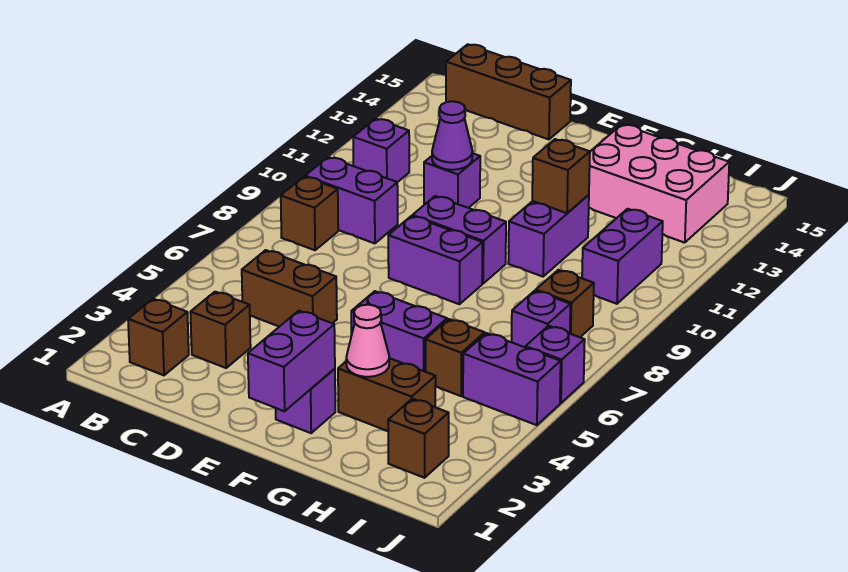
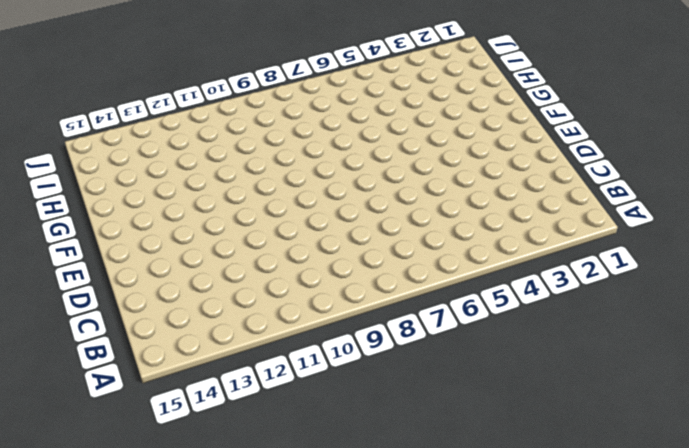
none -> brown 1x1 brick [128,299,189,375]
none -> brown 1x1 brick [281,177,338,250]
none -> purple 1x2 brick [305,157,398,243]

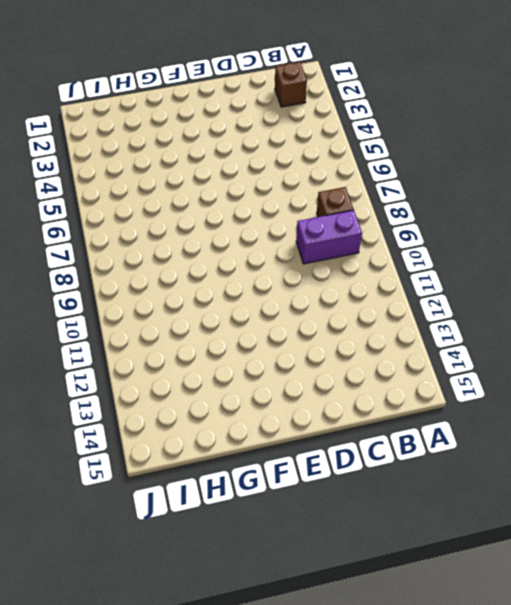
none -> purple 1x1 brick [353,119,409,182]
none -> brown 1x3 brick [446,44,571,139]
none -> brown 1x1 brick [190,292,251,368]

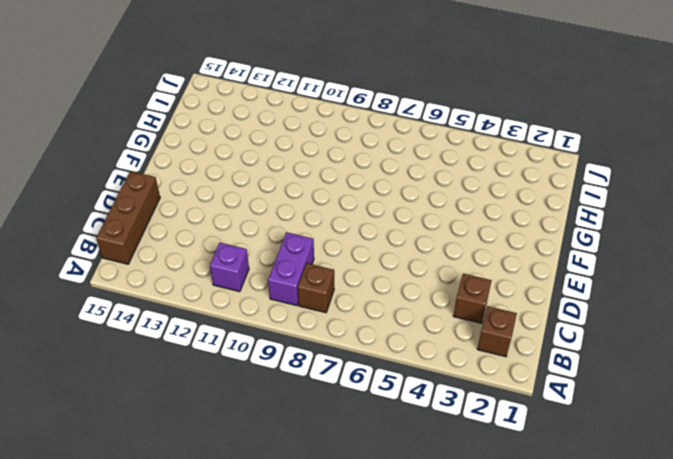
none -> brown 1x2 brick [242,250,337,327]
none -> purple 1x1 brick [424,153,480,208]
none -> purple 1x2 brick [388,216,482,304]

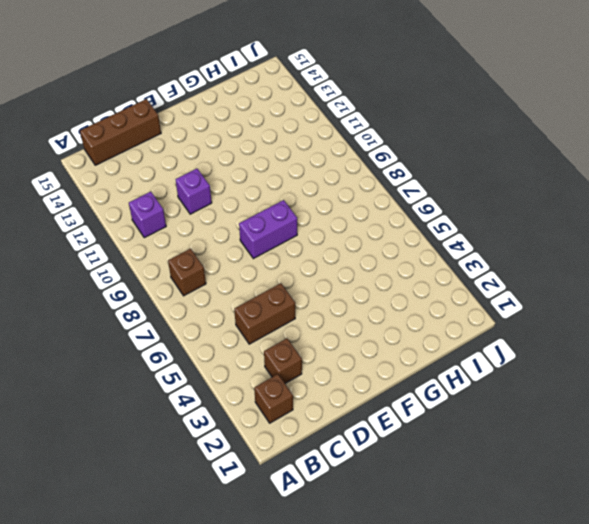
none -> purple 1x2 brick [305,157,398,243]
none -> purple 1x2 brick [412,196,506,284]
none -> purple 1x1 brick [276,369,335,433]

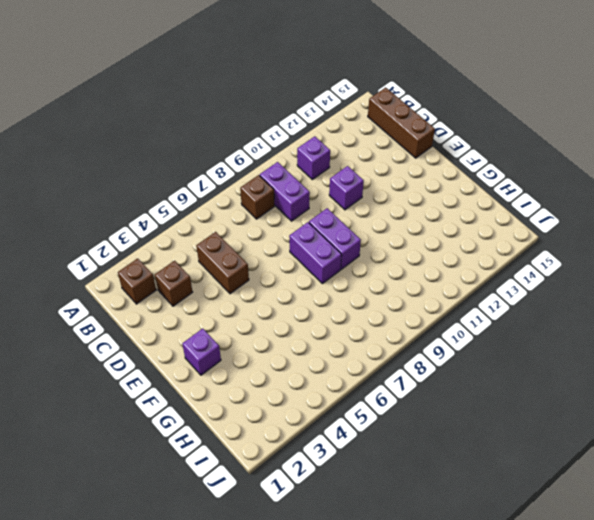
none -> purple 1x2 brick [351,291,447,372]
none -> brown 1x2 brick [338,358,436,431]
none -> purple 1x2 brick [508,195,589,277]

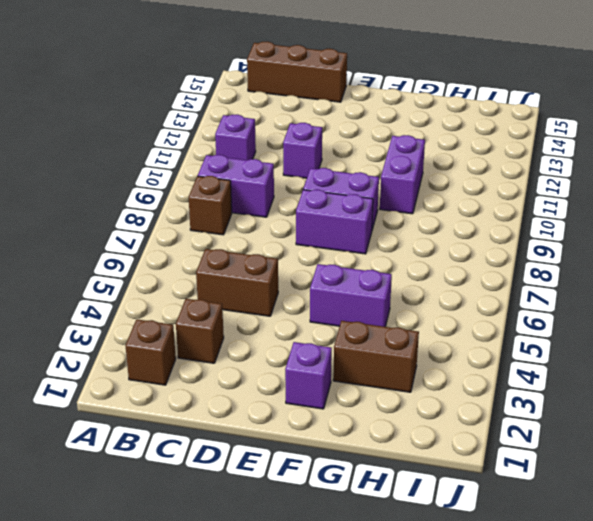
none -> pink 2x3 brick [589,124,729,243]
none -> brown 1x1 brick [426,319,485,396]
none -> brown 1x1 brick [388,399,449,478]

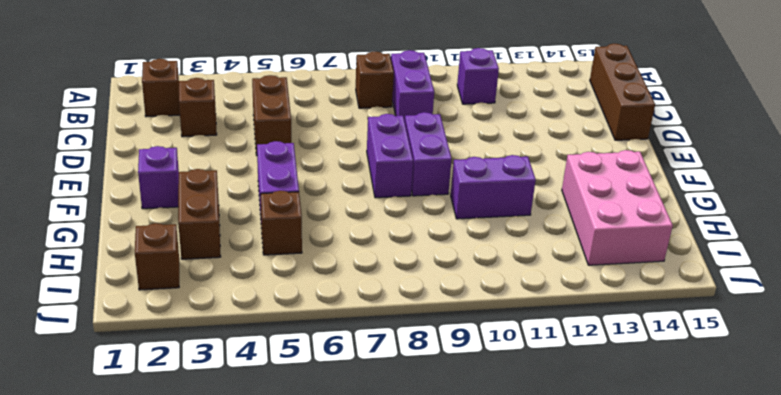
none -> purple 1x1 brick [424,153,480,208]
none -> purple 1x2 brick [463,333,561,425]
none -> purple 1x1 brick [512,291,570,347]

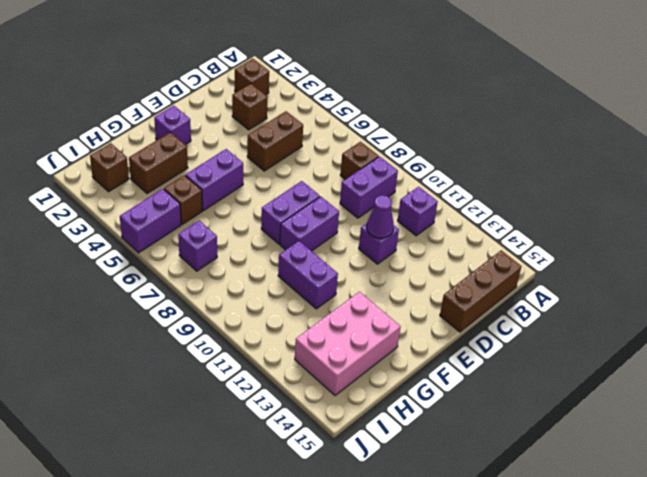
none -> brown 1x1 brick [536,270,594,337]
none -> purple 1x2 brick [582,209,663,304]
none -> purple 1x1 brick [526,326,585,403]

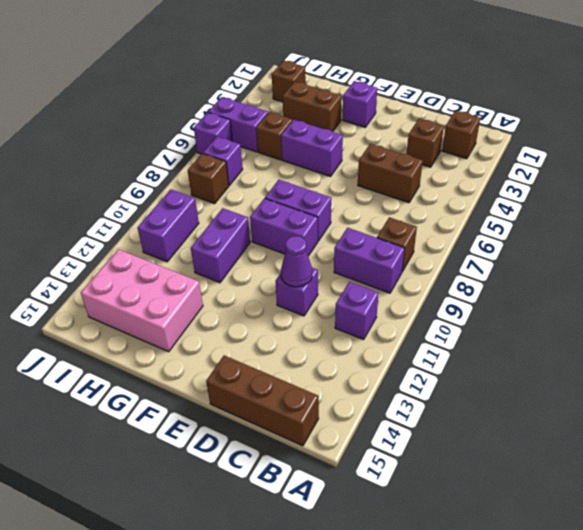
none -> purple 1x2 brick [248,311,335,411]
none -> pink 1x1 cone [346,305,389,377]
none -> brown 1x1 brick [532,139,590,213]

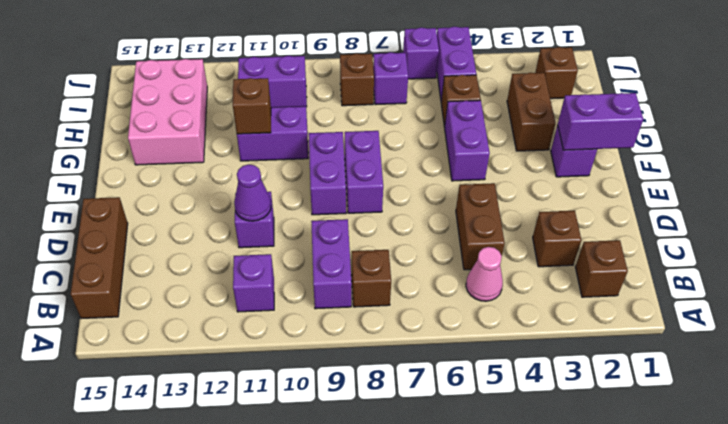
pink 1x1 cone [466,247,503,301] -> pink 1x1 cone moved to [346,305,389,377]

